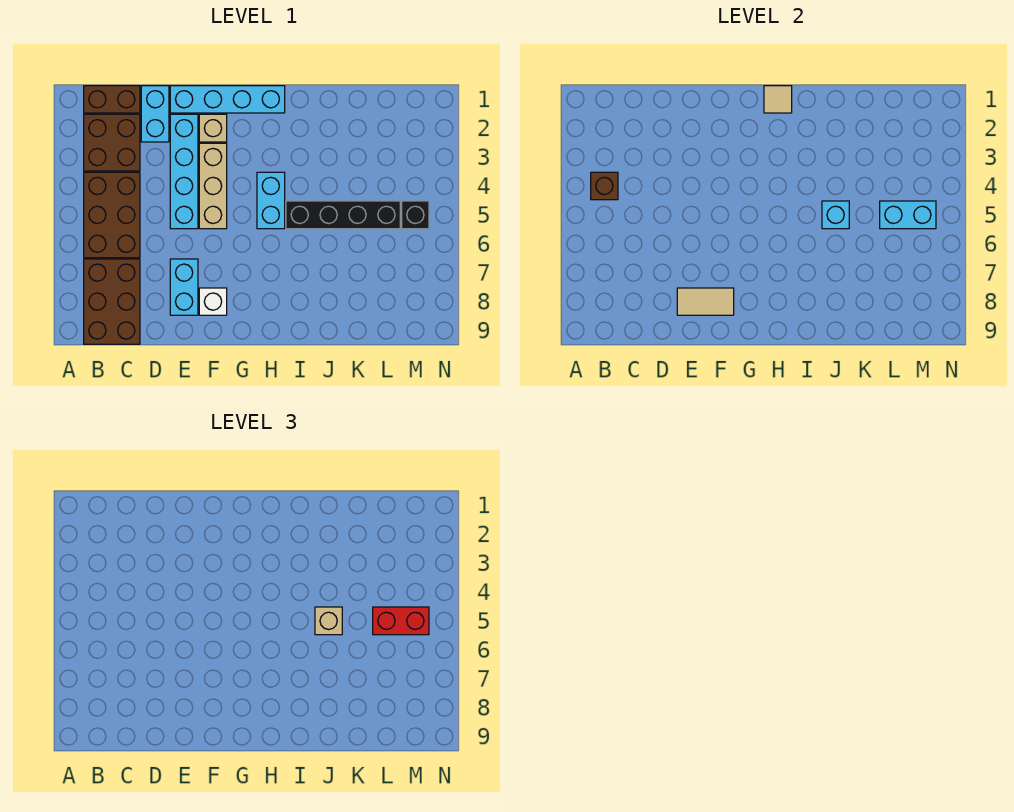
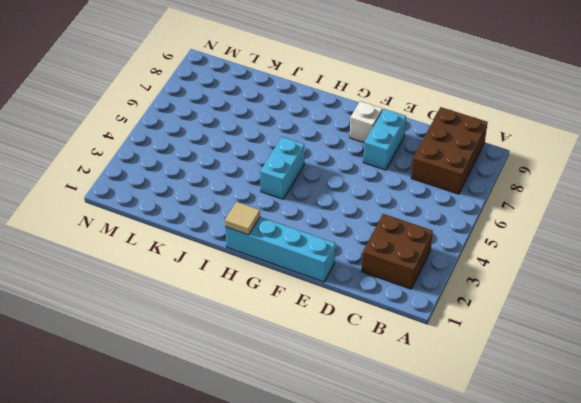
none -> brown 1x2 brick [84,86,140,113]
none -> brown 2x3 brick [84,172,140,258]
none -> cyan 1x2 brick [141,86,169,142]

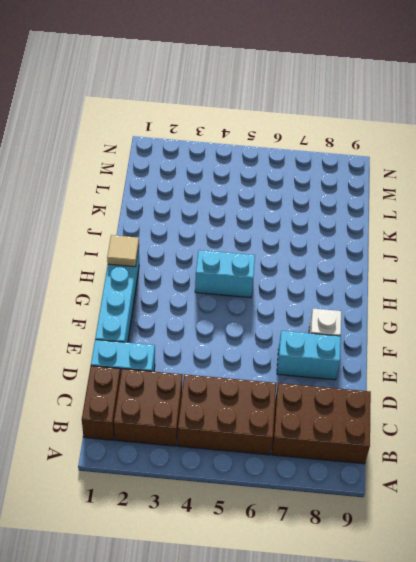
none -> cyan 1x4 brick [170,114,198,229]
none -> tan 1x1 brick [199,114,227,142]
none -> tan 1x3 brick [199,143,227,229]

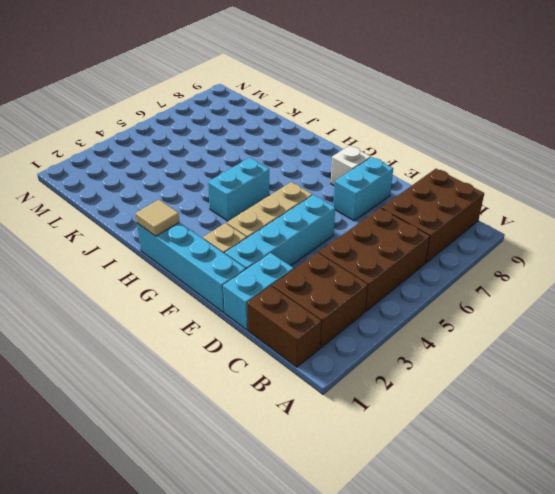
none -> black 1x4 brick [286,201,400,229]
none -> black 1x1 brick [402,201,429,229]
none -> brown 1x1 brick [591,172,618,200]

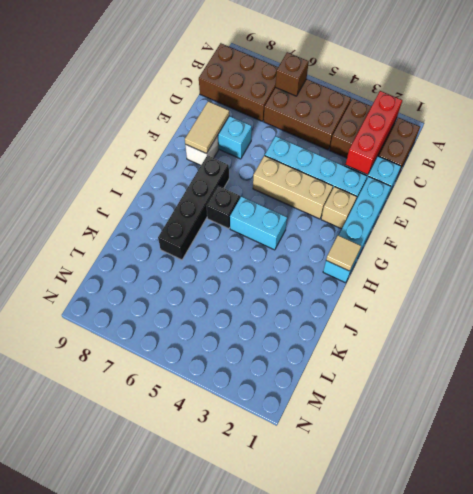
red 1x3 brick [345,91,402,175] -> none
brown 1x1 brick [275,52,309,96] -> brown 1x1 brick moved to [591,172,618,200]
black 1x4 brick [158,155,229,260] -> black 1x4 brick moved to [286,201,400,229]
black 1x1 brick [207,186,240,229] -> black 1x1 brick moved to [402,201,429,229]
none -> cyan 1x1 brick [822,201,849,229]
none -> cyan 1x2 brick [880,201,936,229]
none -> tan 1x1 brick [315,607,342,635]

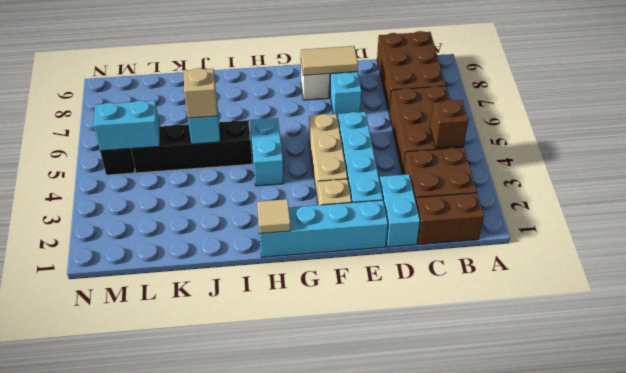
none -> red 1x2 brick [373,607,429,635]

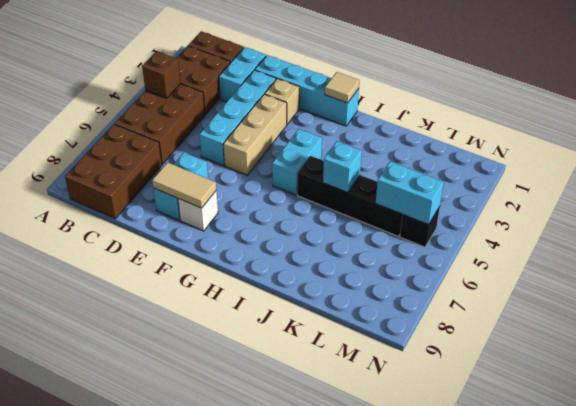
none -> tan 1x1 brick [315,607,342,635]
none -> red 1x2 brick [373,607,429,635]

